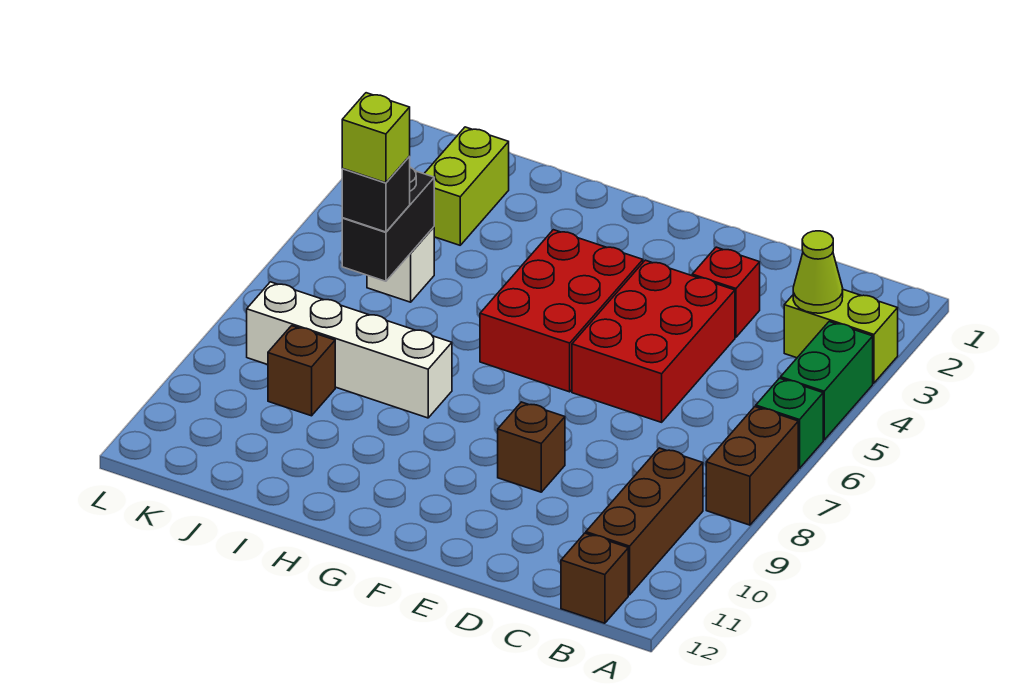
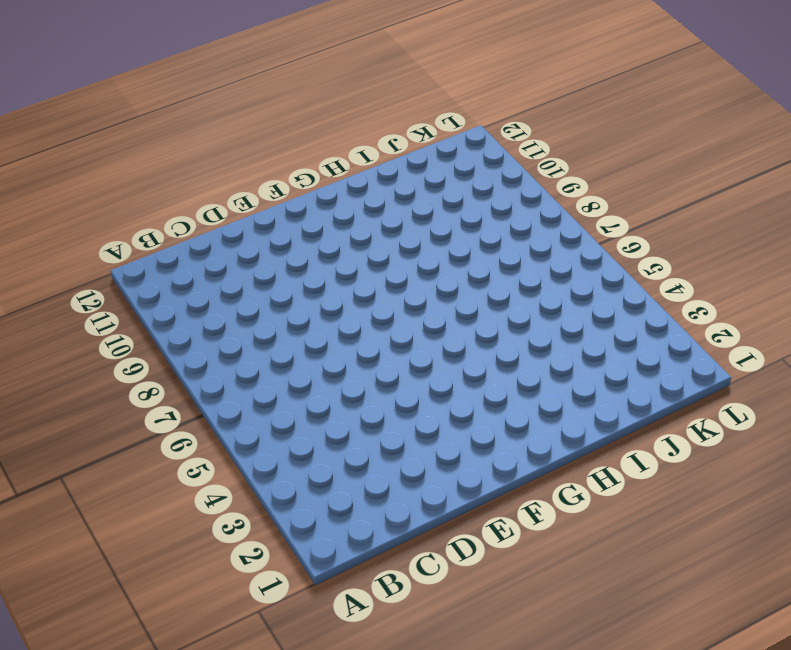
none -> lime 1x2 brick [784,290,898,383]
none -> green 1x2 brick [781,322,873,440]
none -> green 1x1 brick [756,378,823,468]

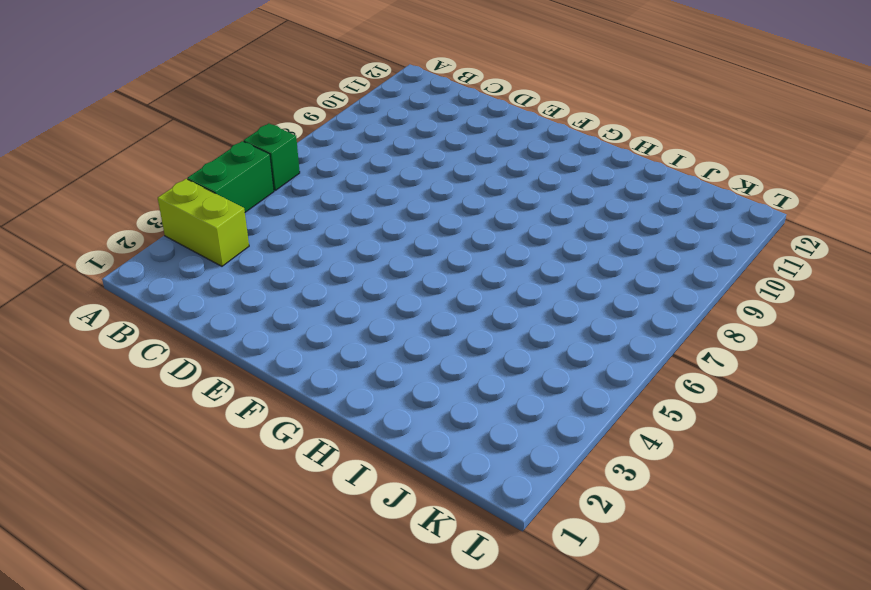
none -> brown 1x2 brick [706,407,798,525]
none -> brown 1x3 brick [586,448,703,595]
none -> brown 1x1 brick [561,533,628,623]

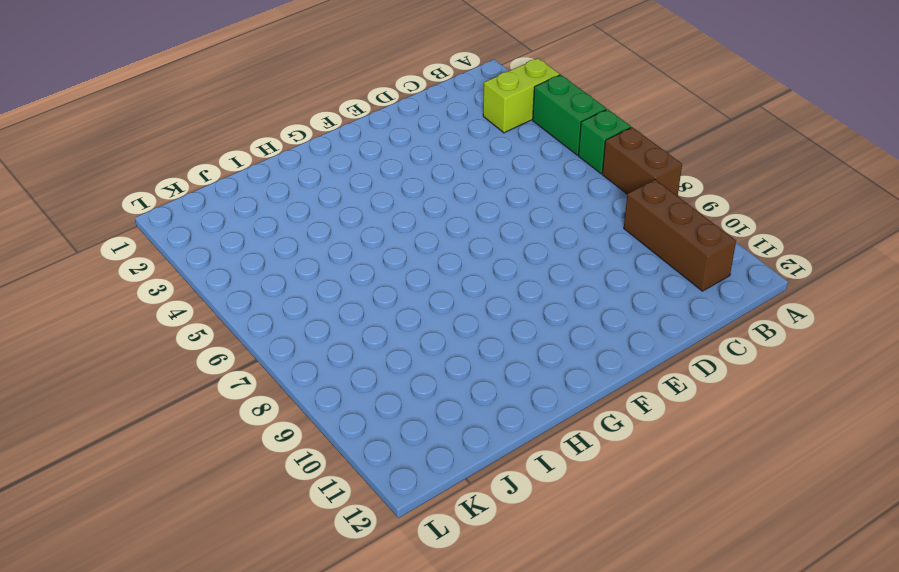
none -> brown 1x1 brick [561,533,628,623]
none -> red 1x1 brick [692,247,760,337]
none -> red 2x3 brick [572,260,735,422]

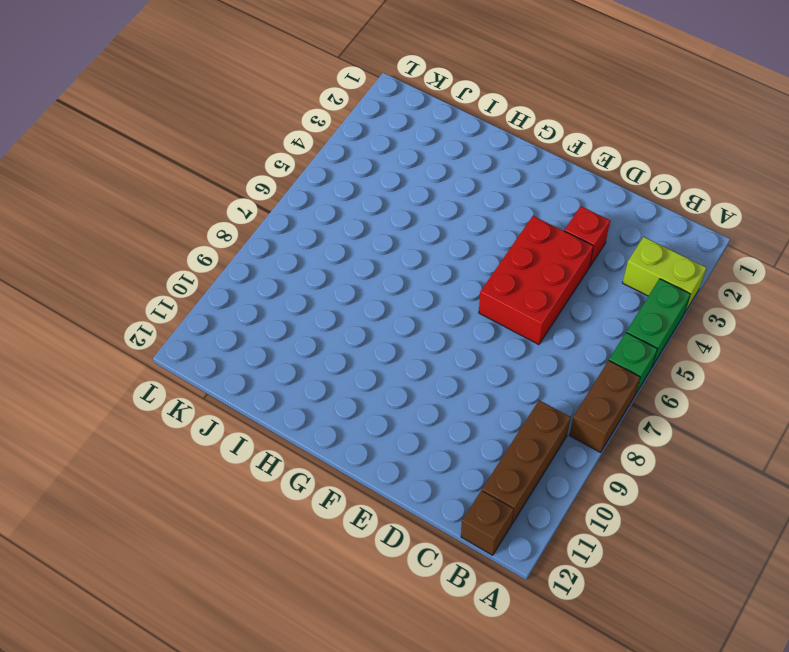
none -> brown 1x1 brick [498,402,565,492]
none -> red 2x3 brick [480,230,643,392]
none -> white 1x4 brick [247,282,452,418]

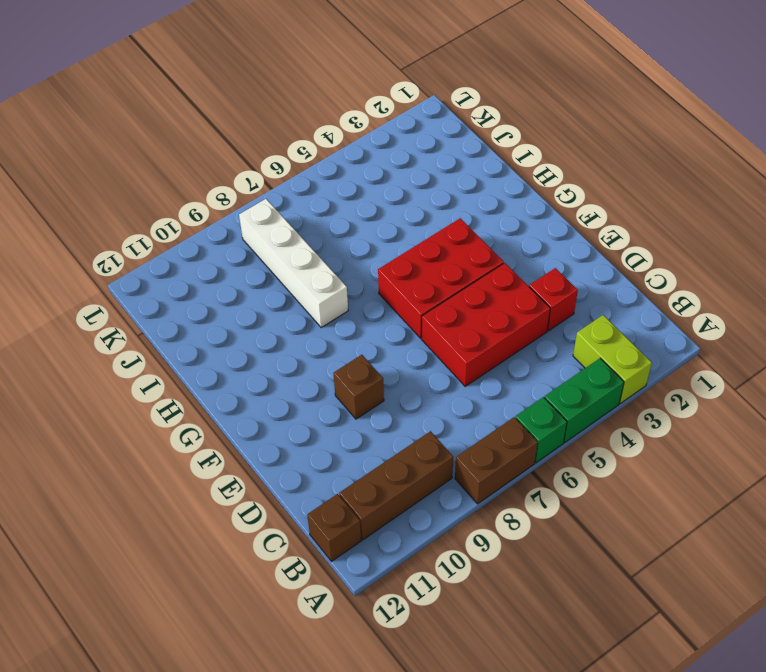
none -> lime 1x2 brick [424,127,509,245]
none -> white 1x1 brick [367,227,434,302]
none -> brown 1x1 brick [268,326,335,416]

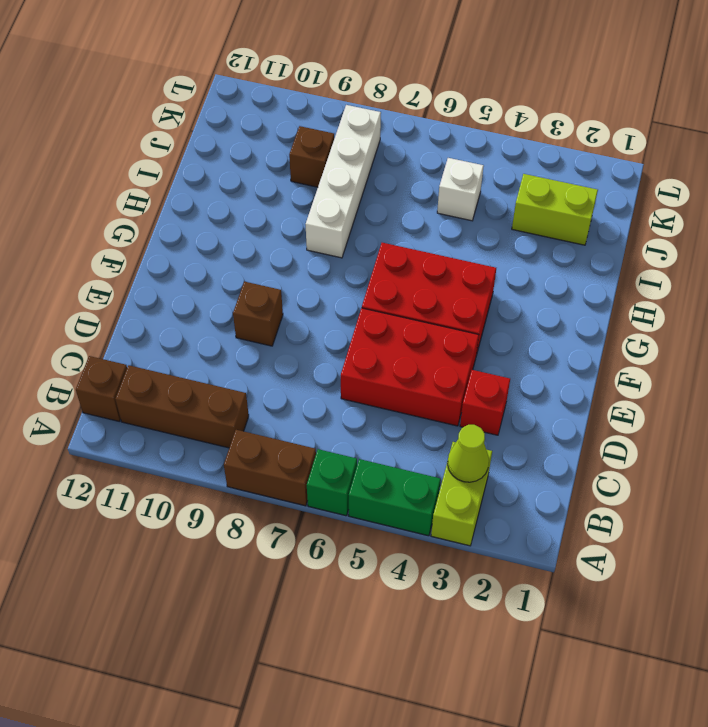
none -> black 1x2 brick [342,167,434,281]
none -> black 1x1 brick [342,157,410,232]
none -> lime 1x1 brick [342,93,410,183]

